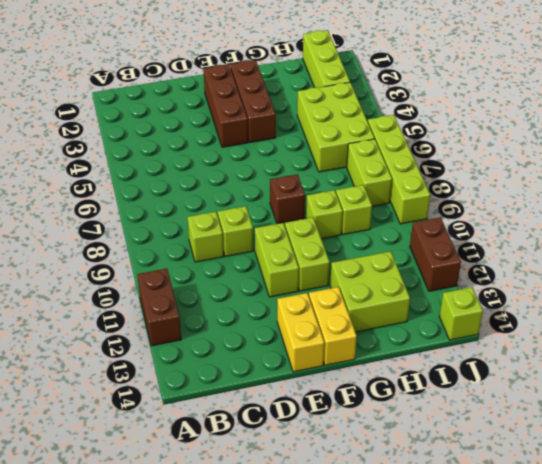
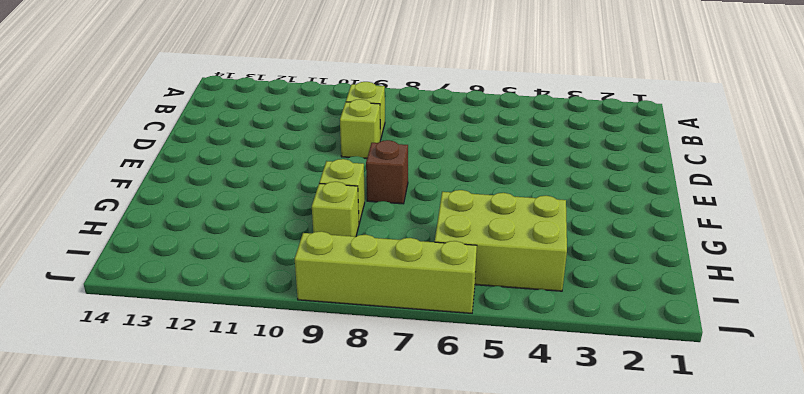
none -> brown 1x2 brick [137,269,181,346]
none -> brown 1x3 brick [203,64,248,147]
none -> lime 1x2 brick [255,223,299,297]

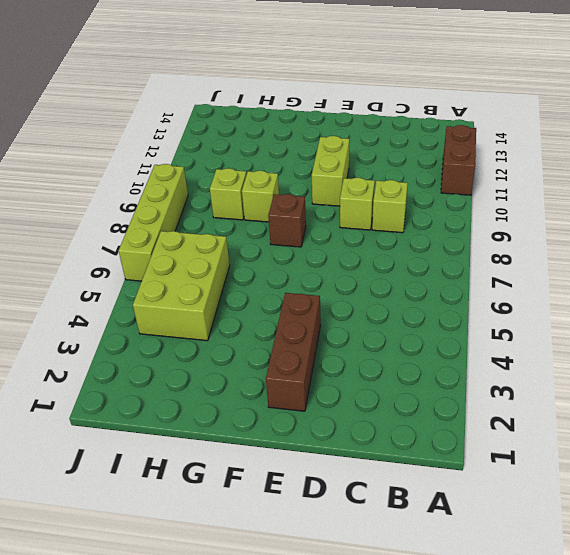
none -> yellow 1x2 brick [277,293,324,372]
none -> brown 1x3 brick [230,60,276,142]
none -> lime 1x2 brick [285,217,330,291]

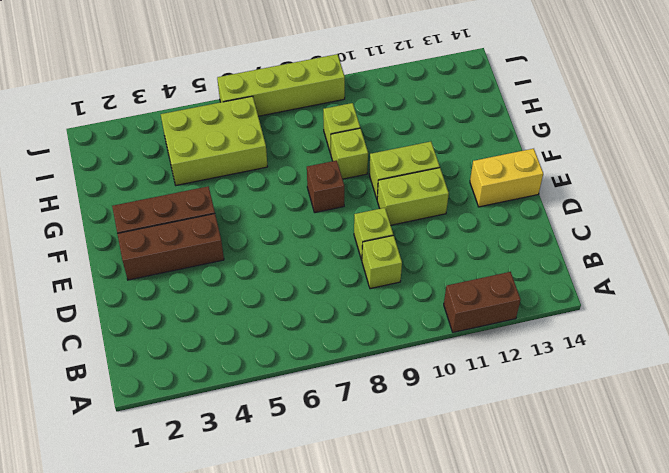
none -> yellow 1x2 brick [309,287,357,365]
none -> lime 2x2 brick [330,251,410,332]
none -> lime 1x3 brick [303,30,350,88]

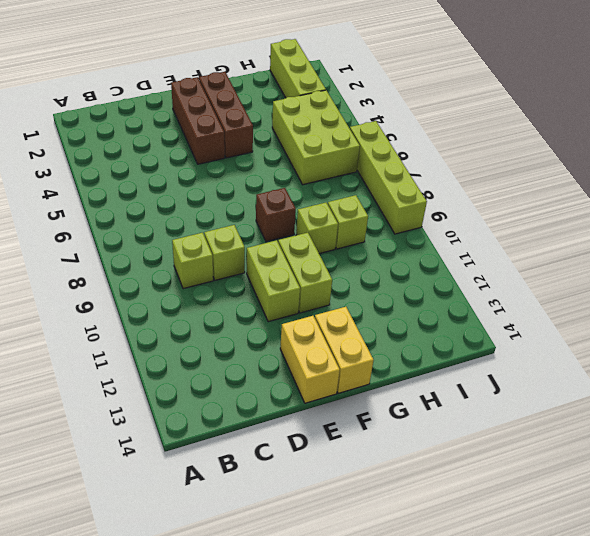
none -> brown 1x2 brick [137,269,181,346]
none -> lime 2x2 brick [330,251,410,332]
none -> lime 1x2 brick [347,139,392,206]

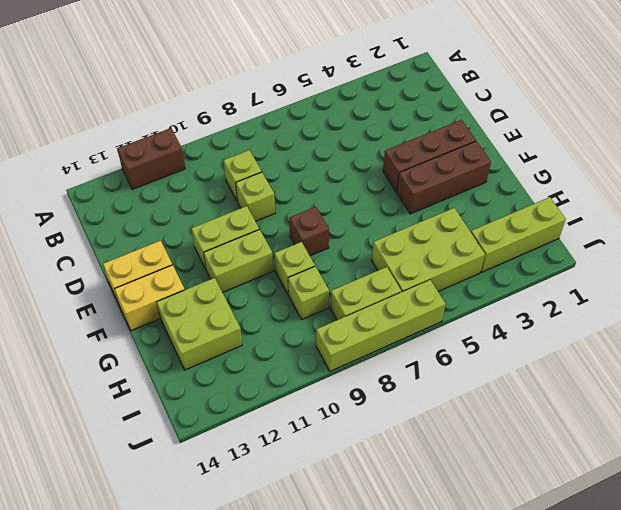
none -> brown 1x2 brick [410,217,461,291]
none -> lime 1x1 brick [439,287,483,340]

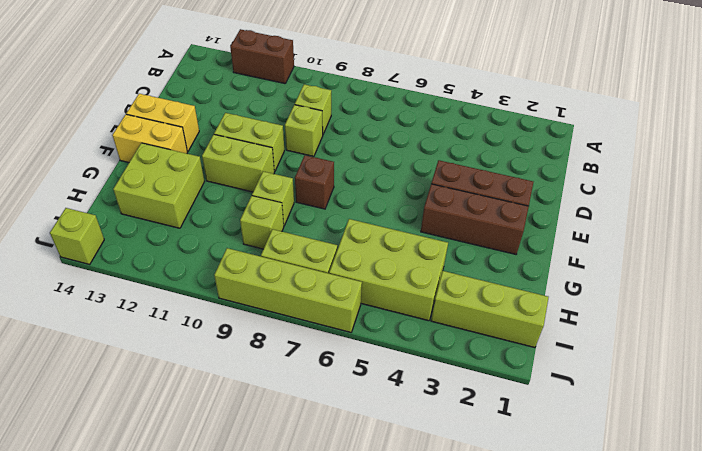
none -> brown 1x2 brick [410,217,461,291]

